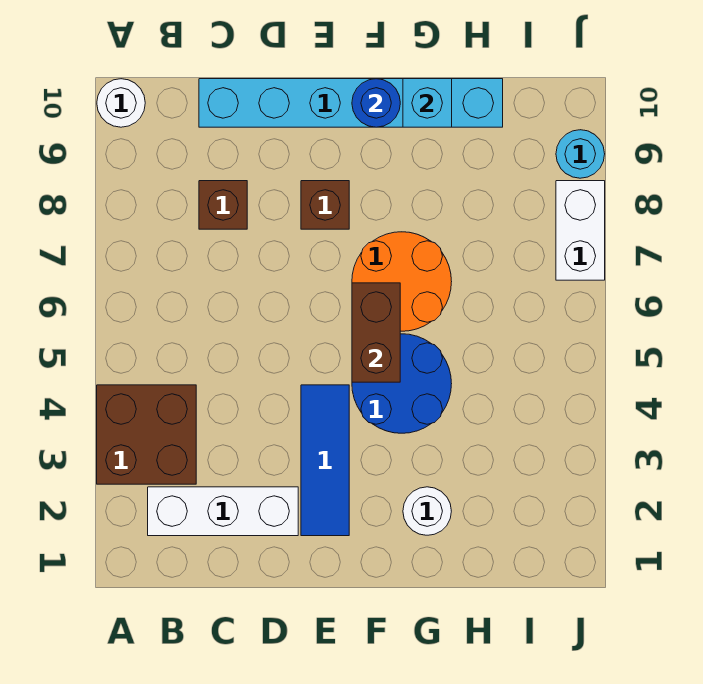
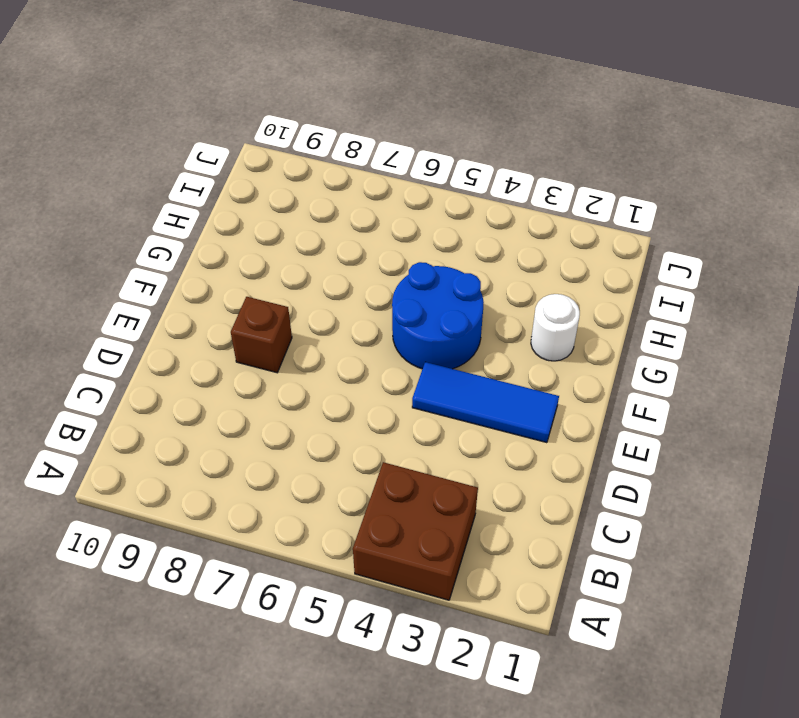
none -> white 1x1 round brick [97,79,145,127]
none -> white 1x3 brick [148,487,298,536]
none -> brown 1x1 brick [199,181,247,229]

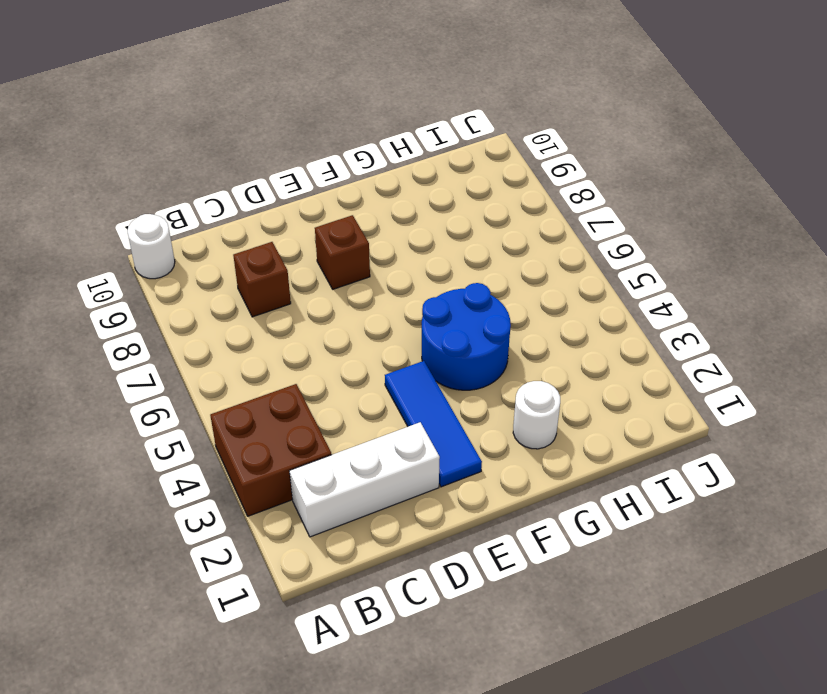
none -> cyan 1x6 brick [199,79,503,127]
none -> orange 2x2 round brick [352,232,452,331]
none -> white 1x2 brick [556,181,605,280]

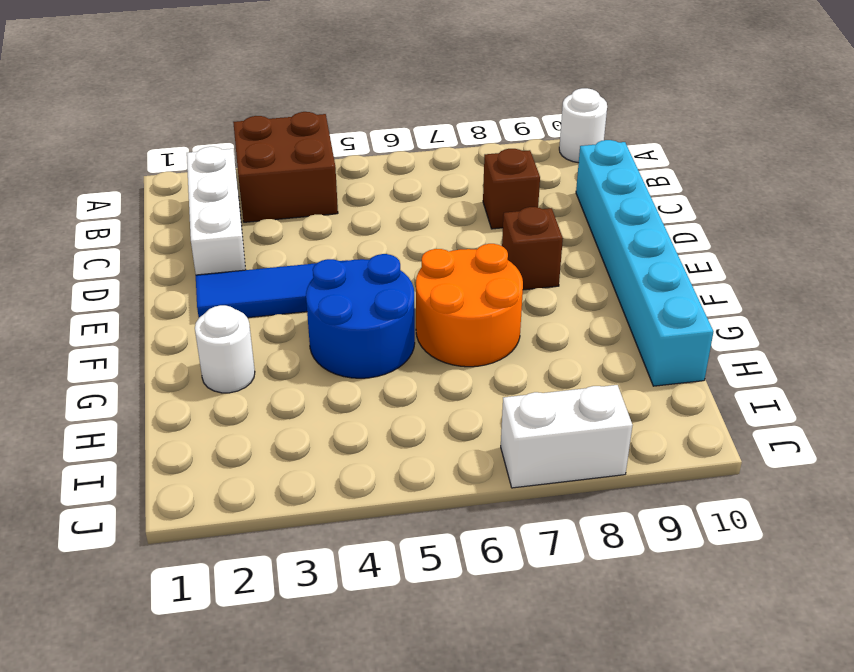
none -> cyan 1x1 round brick [556,130,605,178]
none -> brown 1x2 brick [352,283,400,382]
none -> blue 1x1 round brick [352,79,400,127]

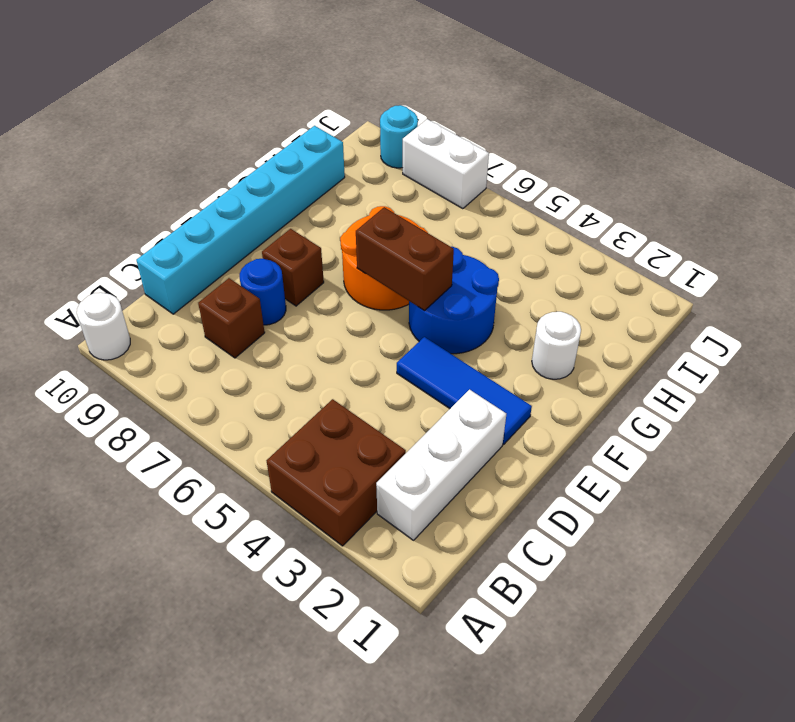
blue 1x1 round brick [240,259,286,325] -> blue 1x1 round brick moved to [352,79,400,127]
none -> cyan 1x1 brick [403,79,452,127]

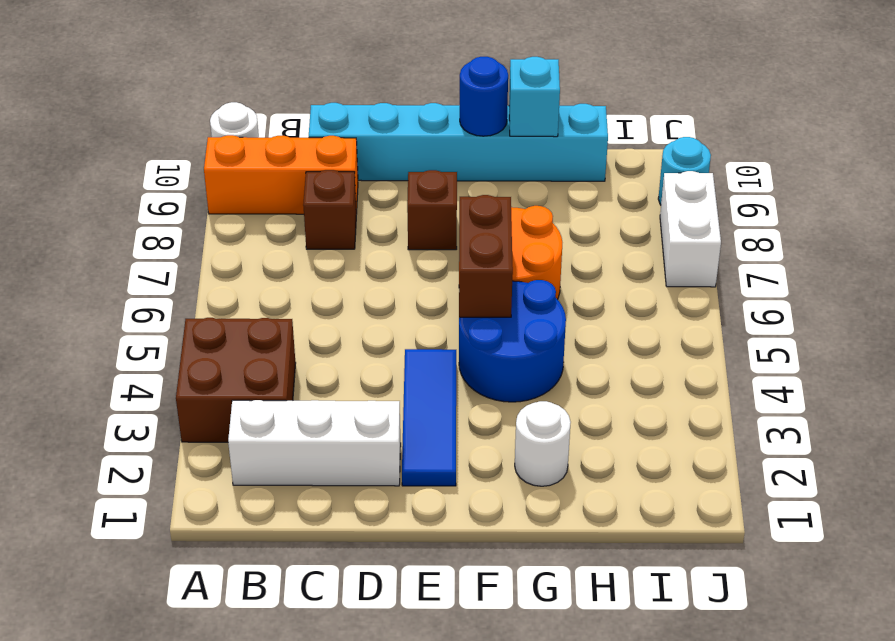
orange 1x3 brick [204,135,358,214] -> none

